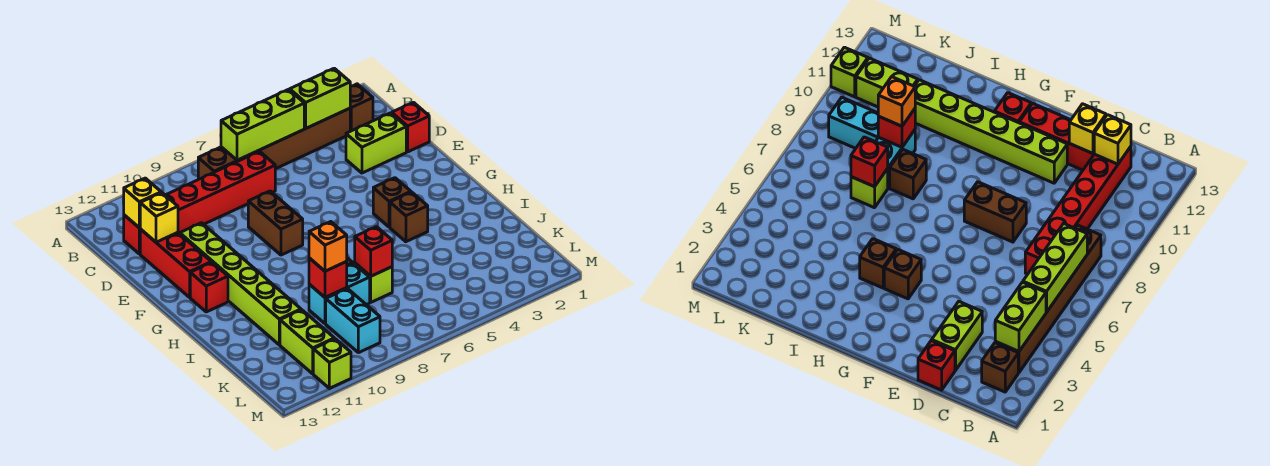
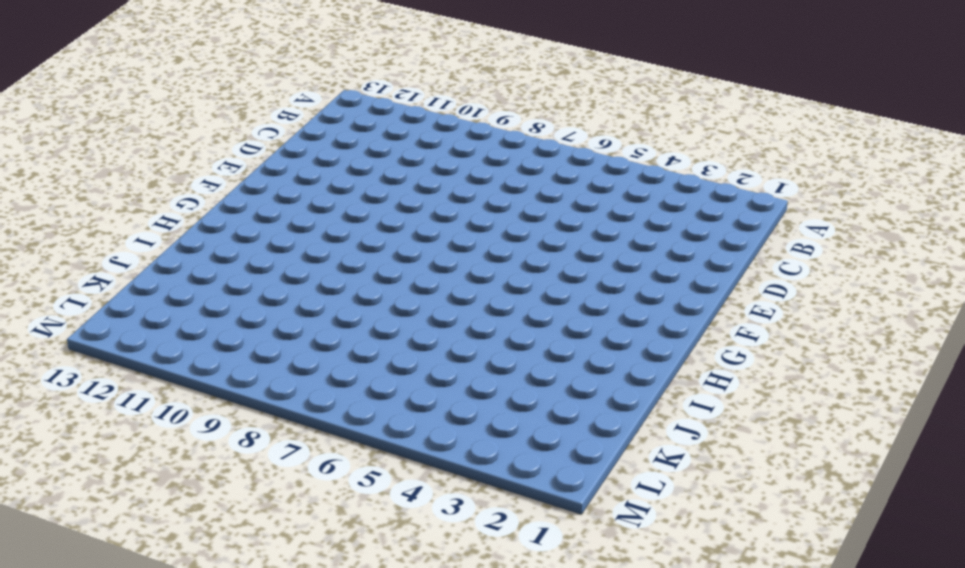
none -> brown 1x1 brick [350,84,373,131]
none -> brown 1x6 brick [198,108,350,179]
none -> red 1x6 brick [124,151,275,254]

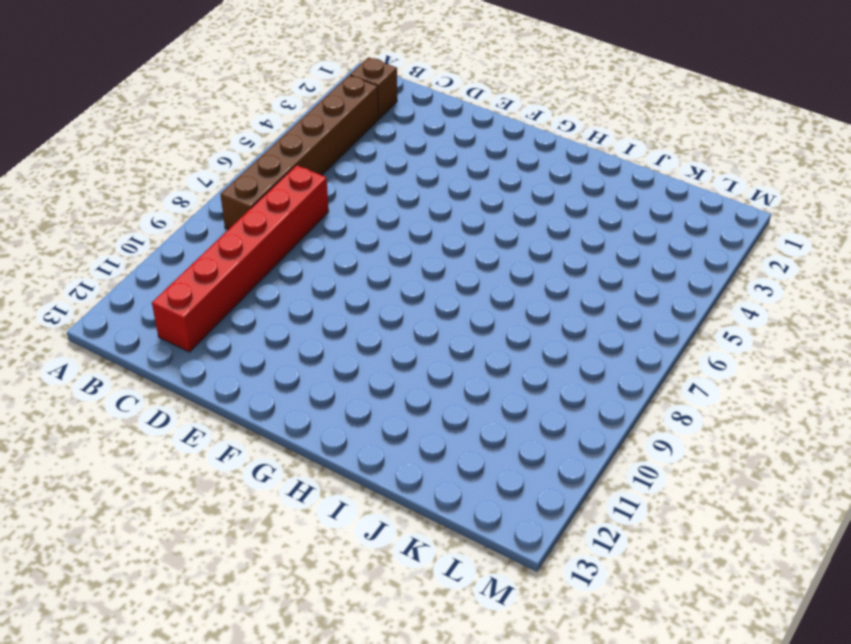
none -> red 1x1 brick [392,102,429,152]
none -> lime 1x2 brick [346,113,406,173]
none -> red 1x3 brick [140,229,211,297]

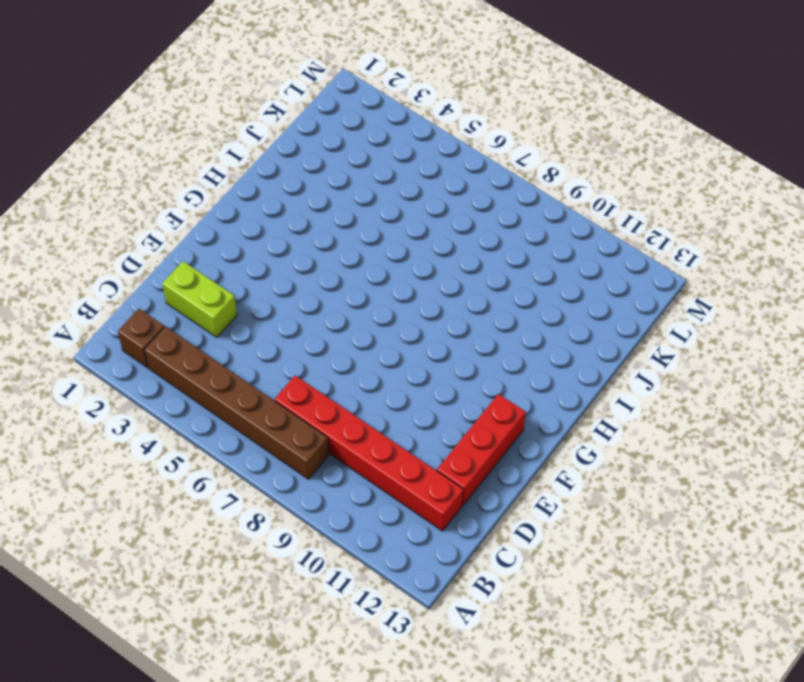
none -> red 1x1 brick [392,102,429,152]
none -> brown 1x2 brick [248,191,303,255]
none -> lime 1x6 brick [180,223,301,345]

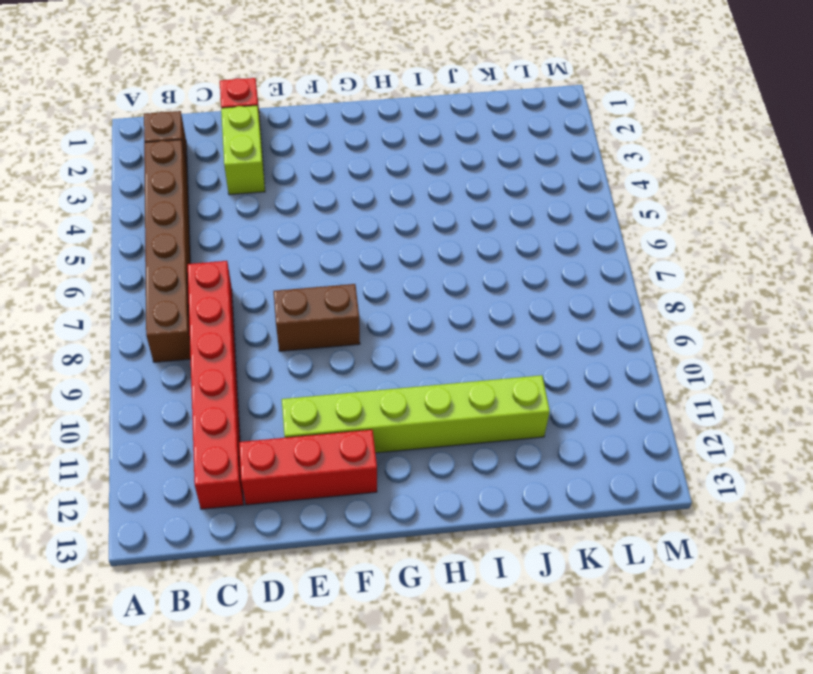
none -> brown 1x1 brick [373,178,411,227]
none -> red 1x1 brick [190,262,228,312]
none -> brown 1x1 brick [390,192,428,242]

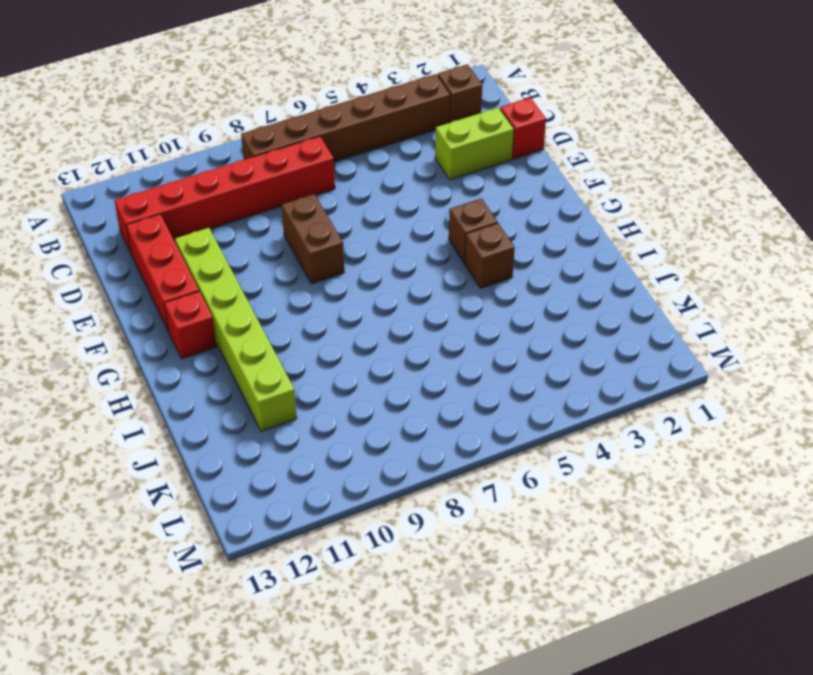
none -> brown 1x1 brick [890,150,926,199]
none -> lime 1x1 brick [355,263,392,302]
none -> cyan 1x2 brick [309,263,370,324]

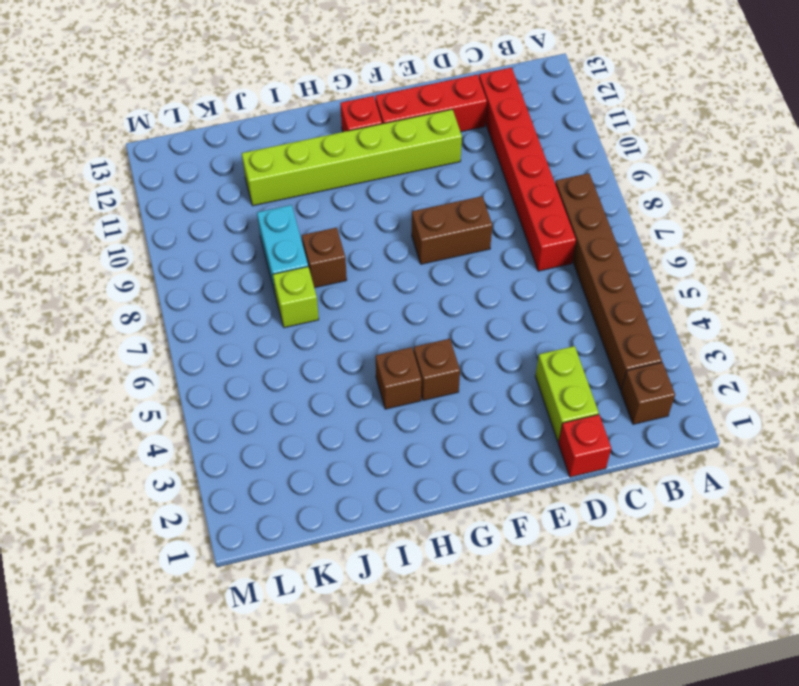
none -> cyan 1x2 brick [326,289,380,353]
none -> lime 1x2 brick [280,310,334,374]
none -> lime 1x1 brick [313,339,351,388]

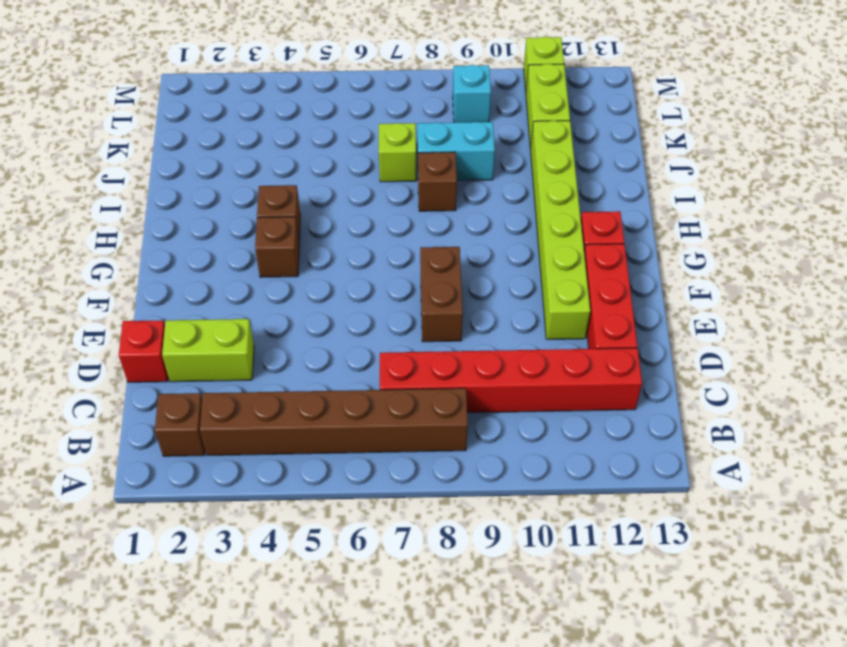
cyan 1x1 brick [453,65,491,123] -> cyan 1x2 brick [326,289,380,353]
none -> lime 1x2 brick [290,68,350,129]
none -> lime 1x3 brick [221,90,304,160]
none -> yellow 1x1 brick [124,178,161,228]

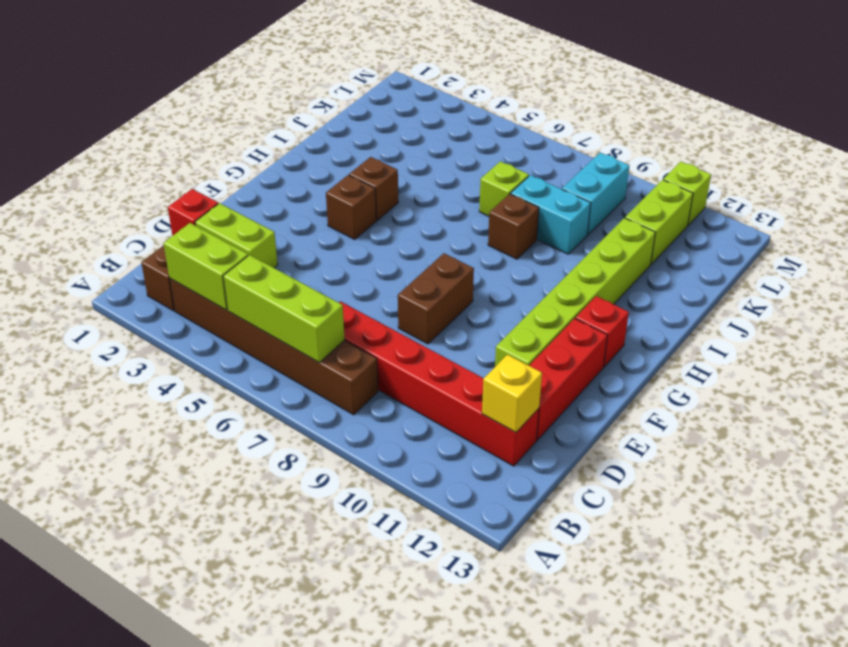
none -> yellow 1x1 brick [140,193,178,242]
none -> red 1x1 brick [355,227,392,276]
none -> red 1x1 brick [309,258,347,297]

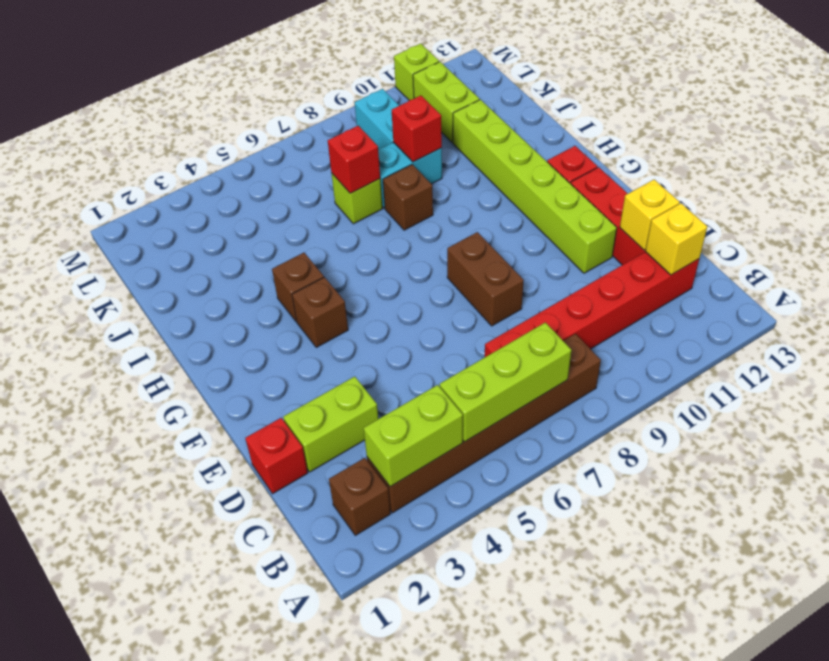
none -> orange 1x1 brick [309,222,347,271]

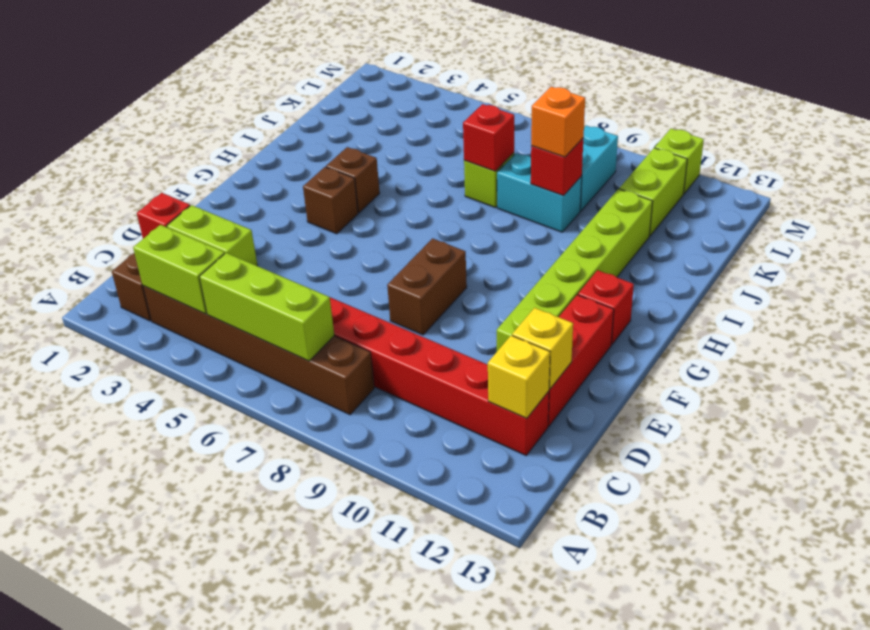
none -> brown 1x1 brick [890,150,926,199]

